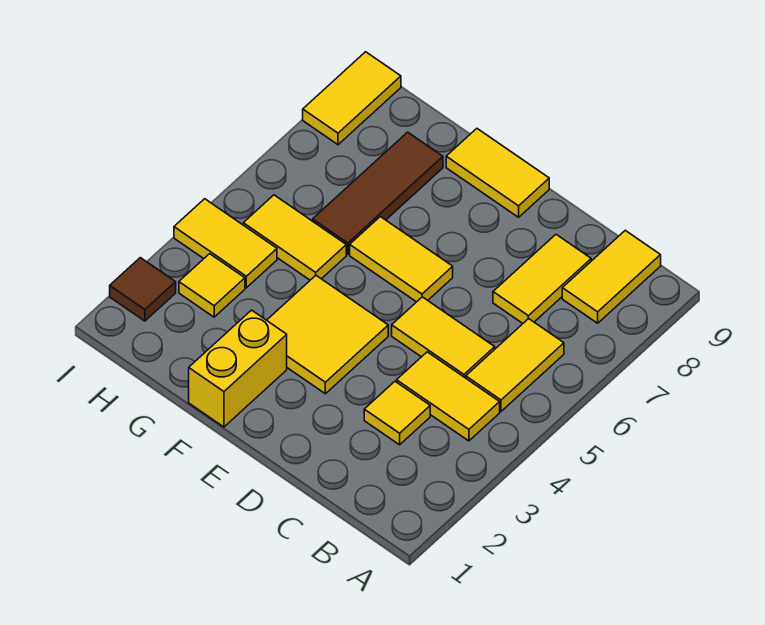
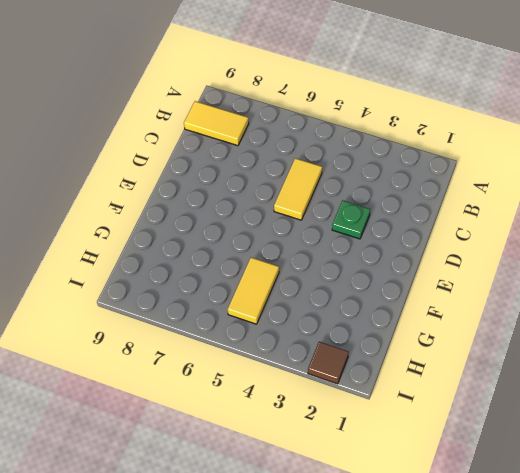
green 1x1 plate [332,200,370,239] -> none
none -> yellow 1x2 tile [397,352,500,441]
none -> yellow 1x2 tile [466,319,564,411]
none -> yellow 1x1 tile [364,381,430,445]

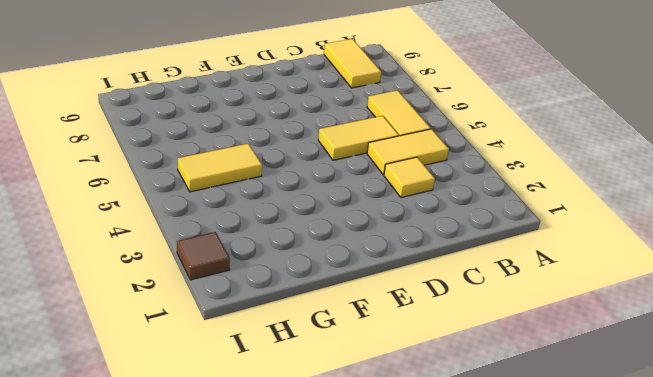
none -> yellow 1x2 tile [493,235,591,323]
none -> yellow 2x2 tile [267,276,388,394]
none -> yellow 1x2 tile [350,217,453,302]

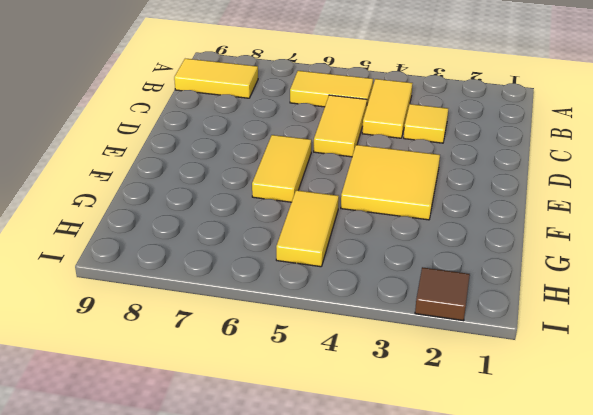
none -> yellow 1x2 tile [493,235,591,323]
none -> yellow 1x2 tile [446,129,549,217]
none -> yellow 1x2 brick [189,310,287,427]

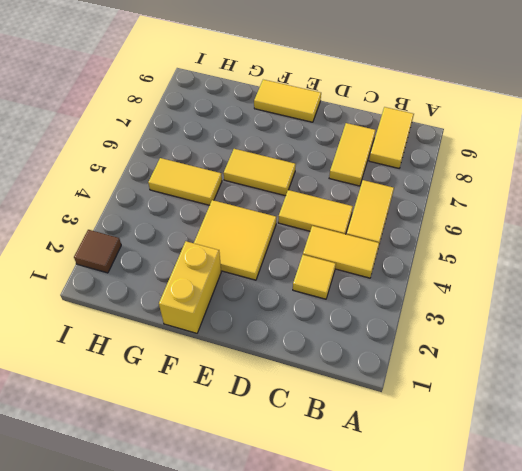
none -> brown 1x3 tile [313,132,443,255]
none -> yellow 1x1 tile [179,254,245,317]
none -> yellow 1x2 tile [174,199,277,288]

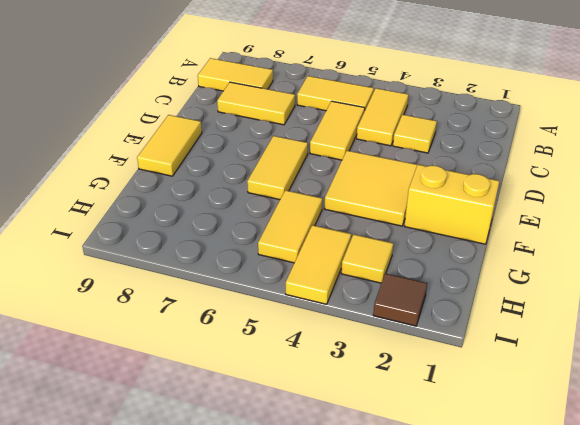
none -> brown 1x3 tile [313,132,443,255]
none -> yellow 1x2 tile [303,52,401,145]

